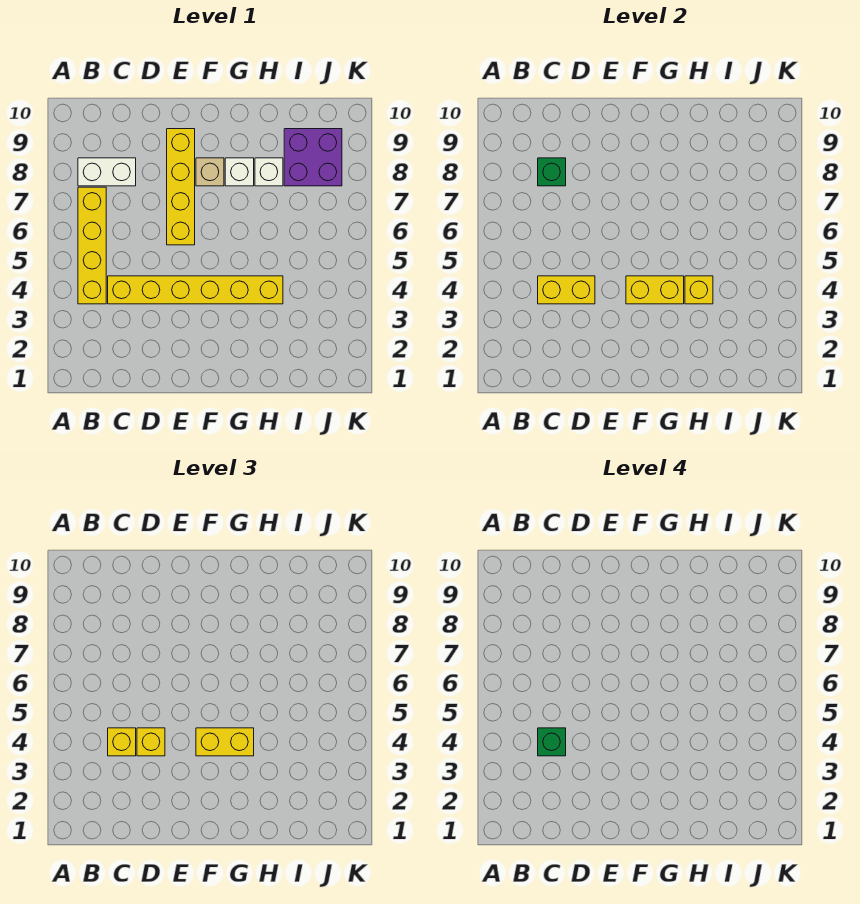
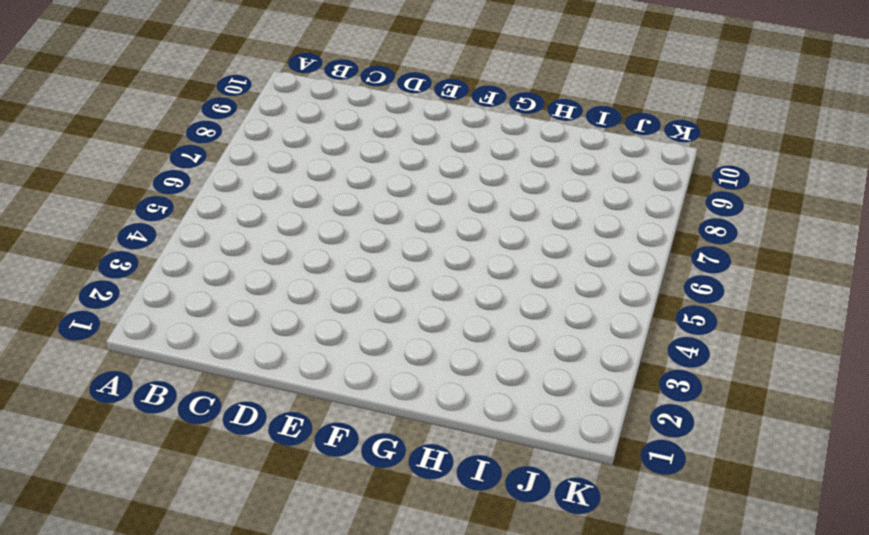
none -> yellow 1x4 brick [78,187,106,304]
none -> white 1x2 brick [78,158,136,186]
none -> yellow 1x6 brick [108,276,283,304]

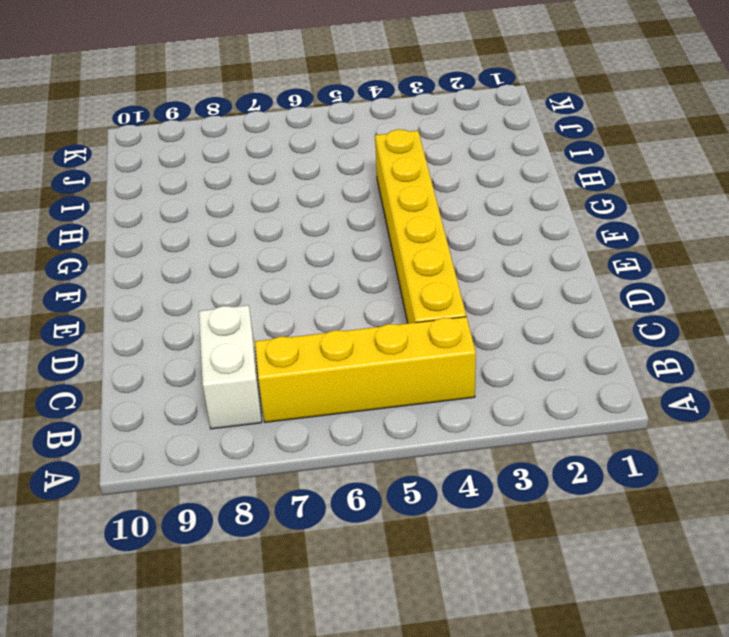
none -> yellow 1x4 brick [167,129,195,245]
none -> tan 1x1 brick [196,158,224,186]
none -> white 1x1 brick [225,158,254,186]

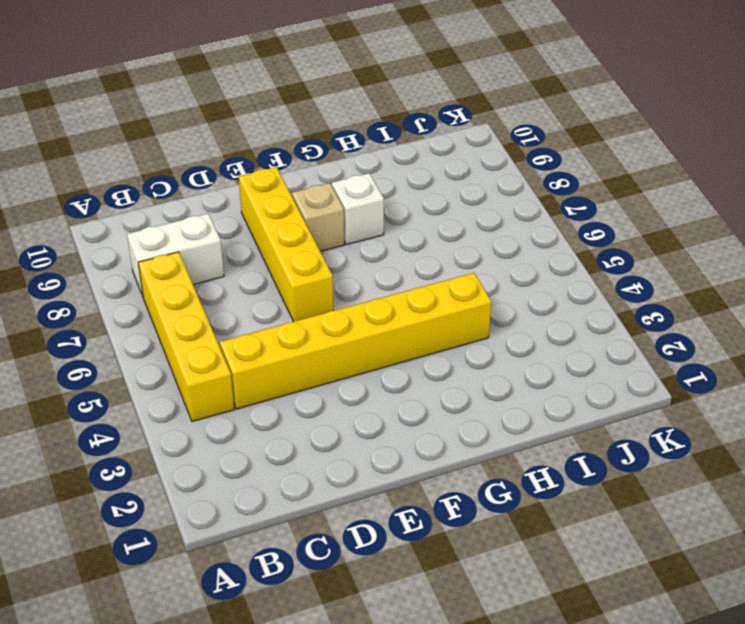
none -> white 1x1 brick [255,158,283,186]
none -> purple 2x2 brick [284,129,342,186]
none -> yellow 1x2 brick [538,276,595,304]

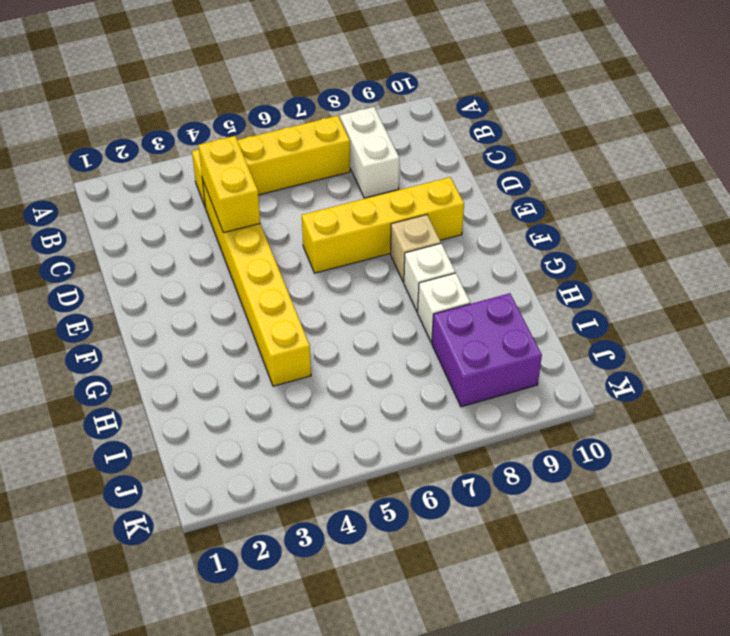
none -> green 1x1 brick [538,158,566,186]
none -> yellow 1x2 brick [626,276,684,304]
none -> yellow 1x1 brick [685,276,713,304]

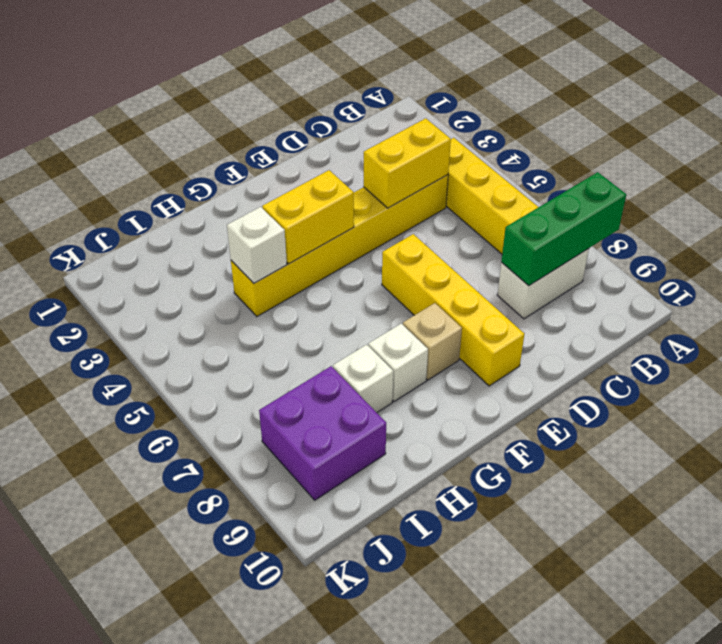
green 1x3 brick [501,172,626,286] -> green 1x1 brick [538,158,566,186]
white 1x1 brick [227,207,287,283] -> yellow 1x1 brick [685,276,713,304]
none -> yellow 1x1 brick [108,728,136,756]
none -> yellow 1x1 brick [137,728,165,756]
none -> yellow 1x2 brick [196,728,254,756]

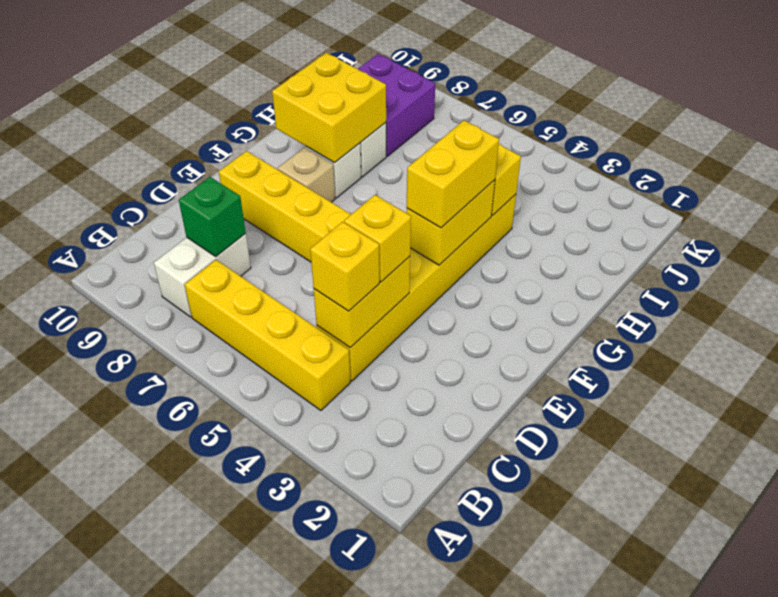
yellow 2x2 brick [272,53,386,163] -> none
none -> green 1x1 brick [538,728,566,756]

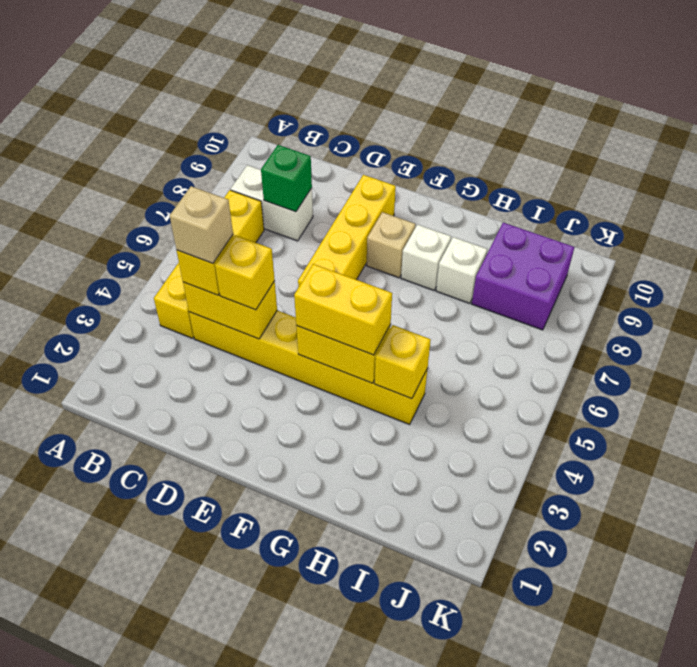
tan 1x1 brick [170,186,233,263] -> green 1x1 brick [538,728,566,756]

